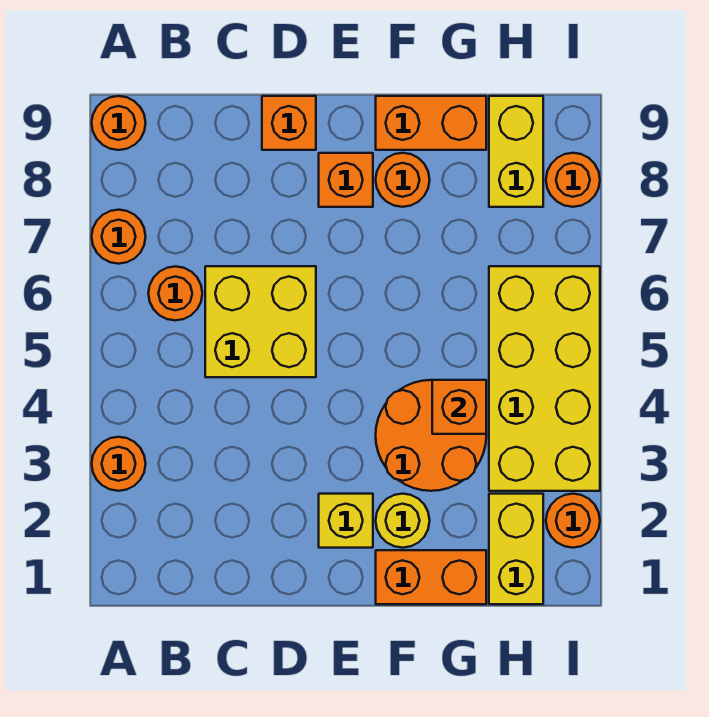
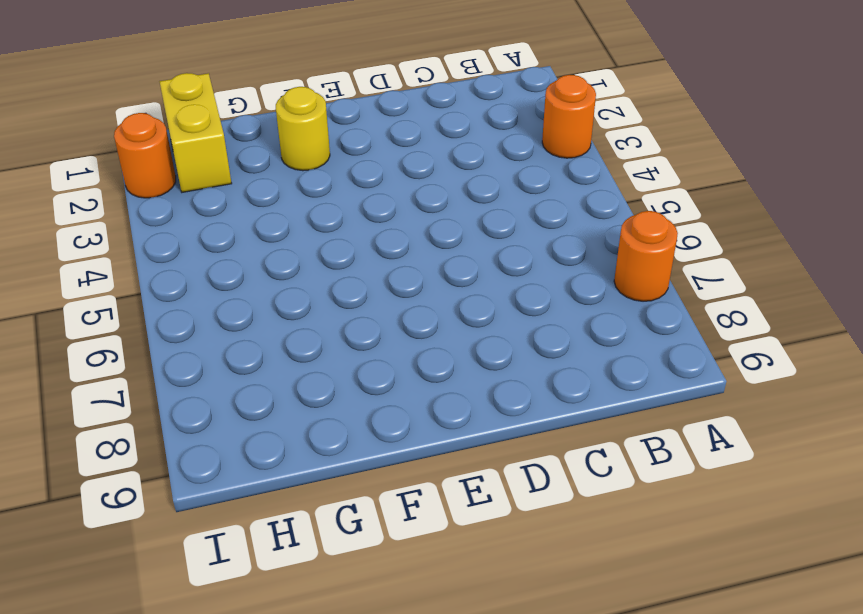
none -> orange 1x1 round brick [92,96,146,150]
none -> orange 1x1 round brick [148,266,202,320]
none -> yellow 2x2 brick [205,266,316,377]

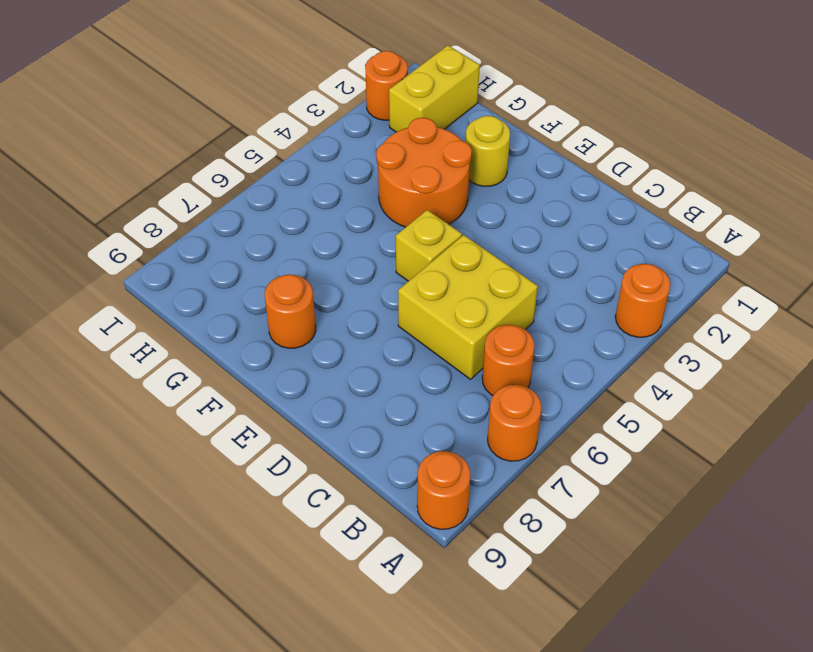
yellow 1x1 brick [396,210,462,281] -> yellow 1x1 brick moved to [319,494,373,548]
none -> orange 1x1 brick [262,96,316,150]
none -> orange 1x1 brick [319,153,373,207]
none -> orange 1x2 brick [376,550,486,604]

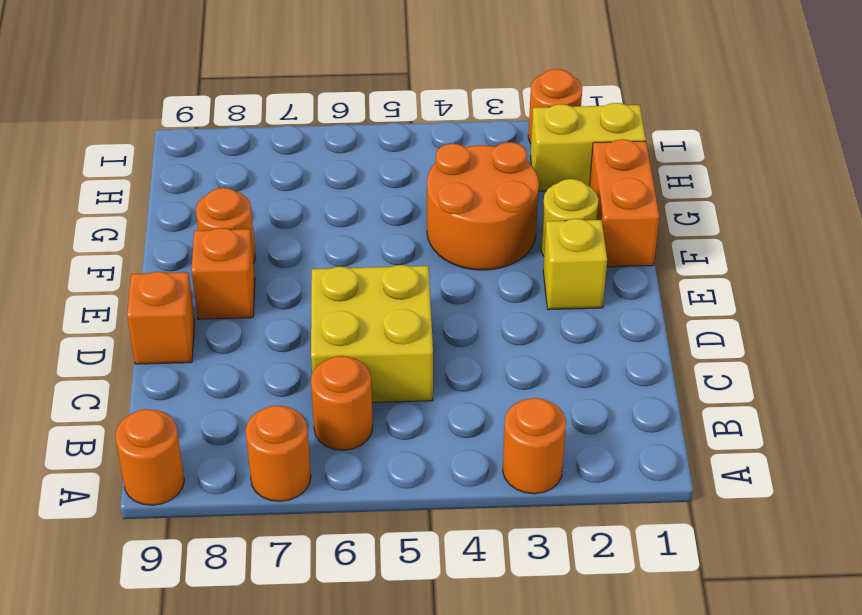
none -> orange 1x2 brick [376,96,486,150]
none -> yellow 2x4 brick [489,266,600,491]
none -> yellow 1x2 brick [489,96,543,207]

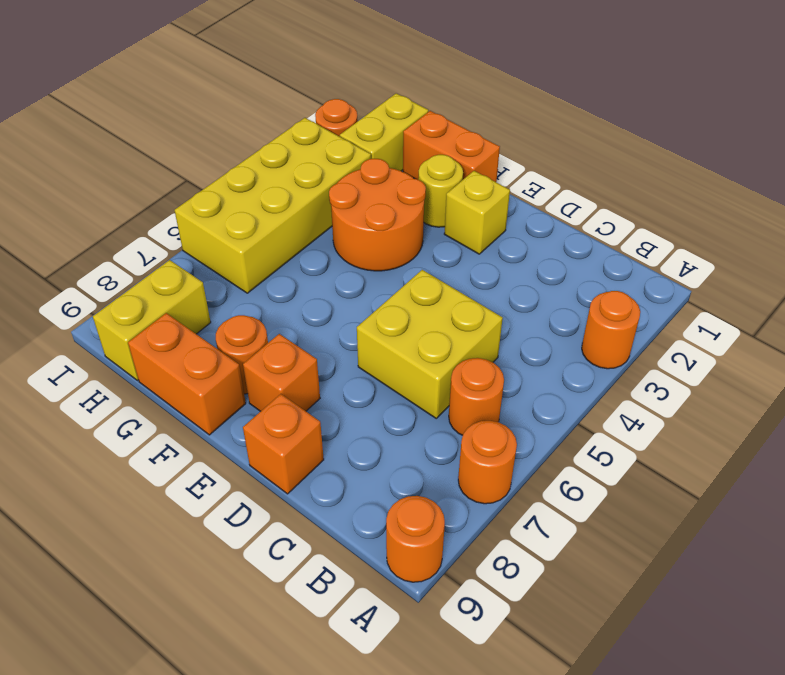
none -> orange 1x1 round brick [546,153,600,207]
none -> orange 1x1 brick [432,380,486,434]

